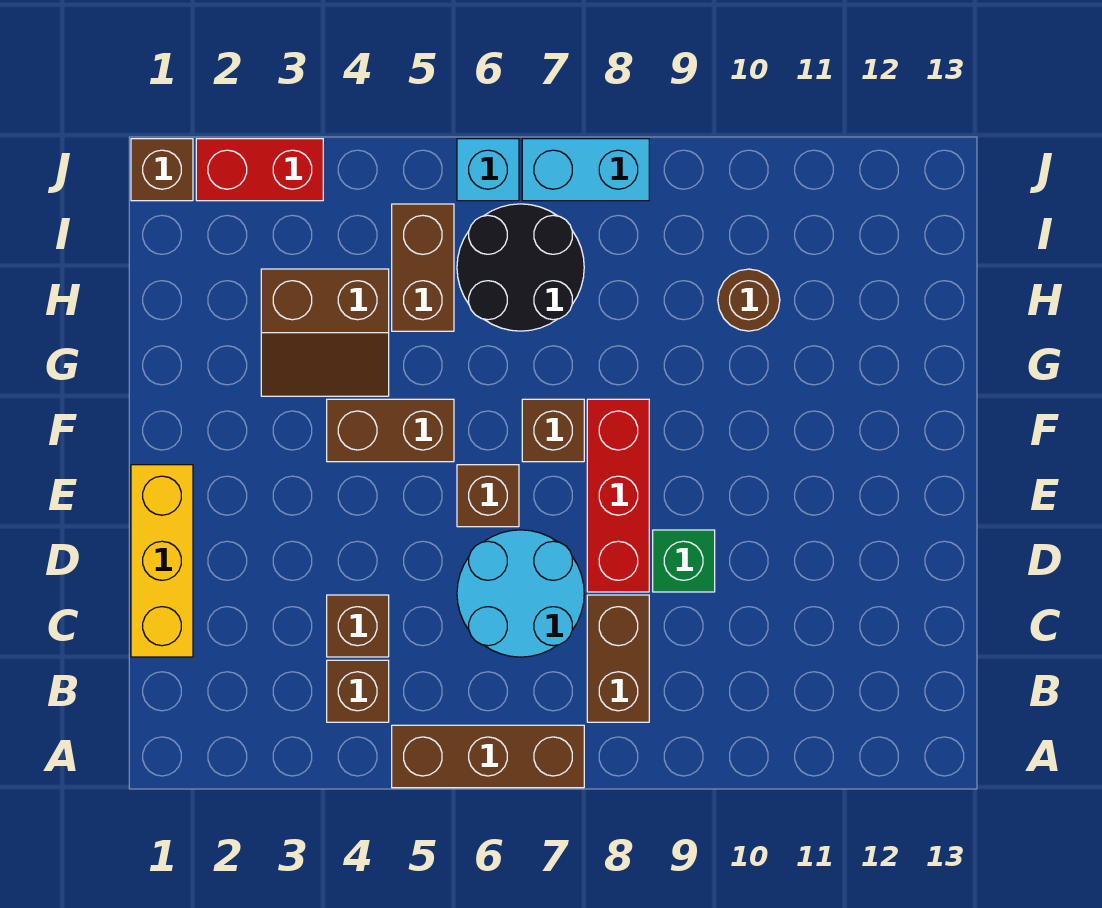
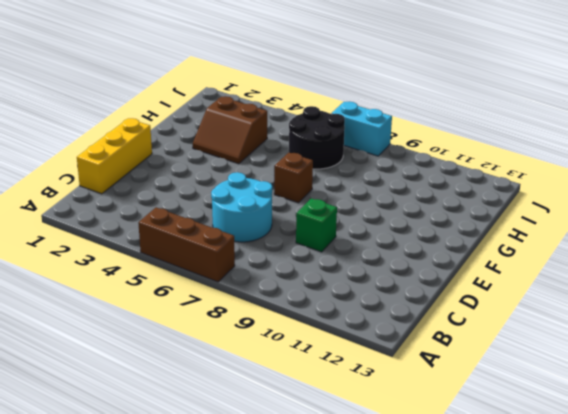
none -> brown 1x1 brick [327,660,389,722]
none -> brown 1x2 brick [587,595,649,722]
none -> brown 1x1 brick [327,595,389,657]

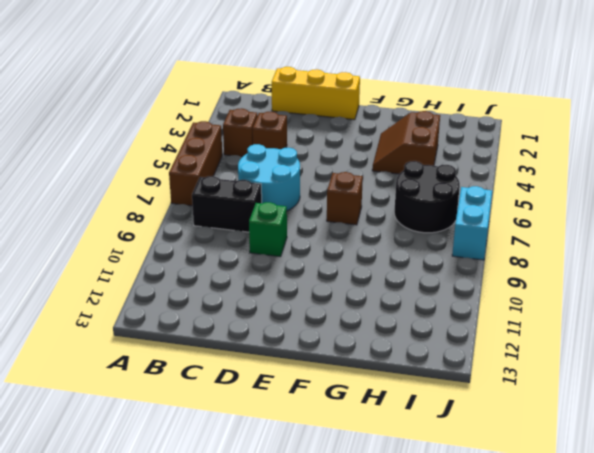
black 1x2 brick [192,176,262,232] -> brown 1x2 brick [587,595,649,722]
none -> red 1x3 brick [587,399,649,592]
none -> brown 1x1 brick [457,465,519,527]
none -> brown 1x2 brick [327,399,454,462]

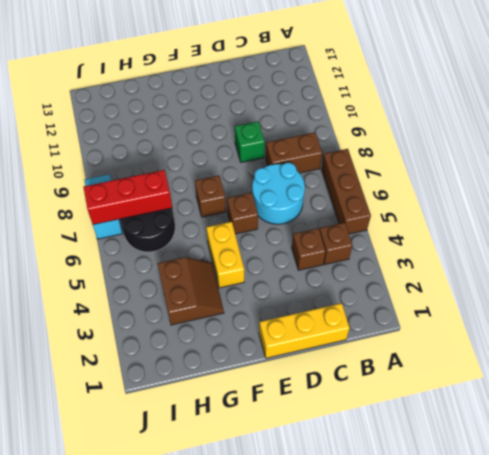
yellow 1x2 brick [206,222,244,288] -> brown 1x2 brick [327,399,454,462]
red 1x3 brick [83,170,172,225] -> red 1x3 brick moved to [587,399,649,592]
none -> brown 1x2 brick [392,204,454,331]
none -> brown 1x1 round brick [718,269,780,331]
none -> brown 1x1 brick [131,139,193,201]

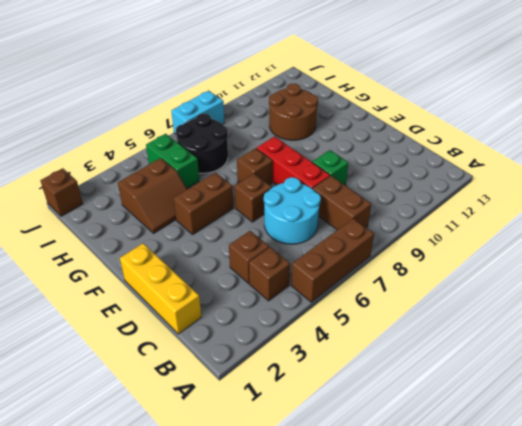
brown 2x2 round brick [269,84,318,140] -> brown 1x1 round brick [718,269,780,331]
green 1x2 brick [146,134,199,188] -> brown 1x2 brick [392,204,454,331]
none -> red 1x2 brick [196,139,323,201]
none -> cyan 1x1 brick [457,139,519,201]

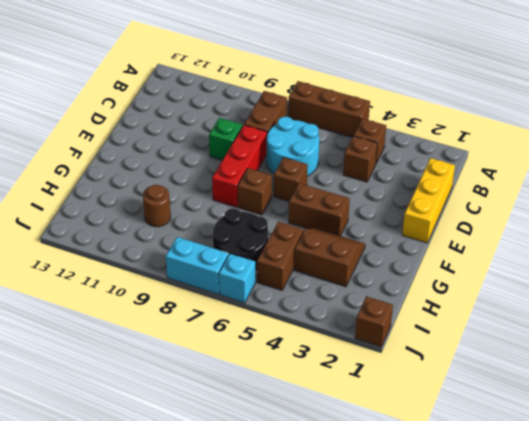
none -> red 1x2 brick [196,139,323,201]

